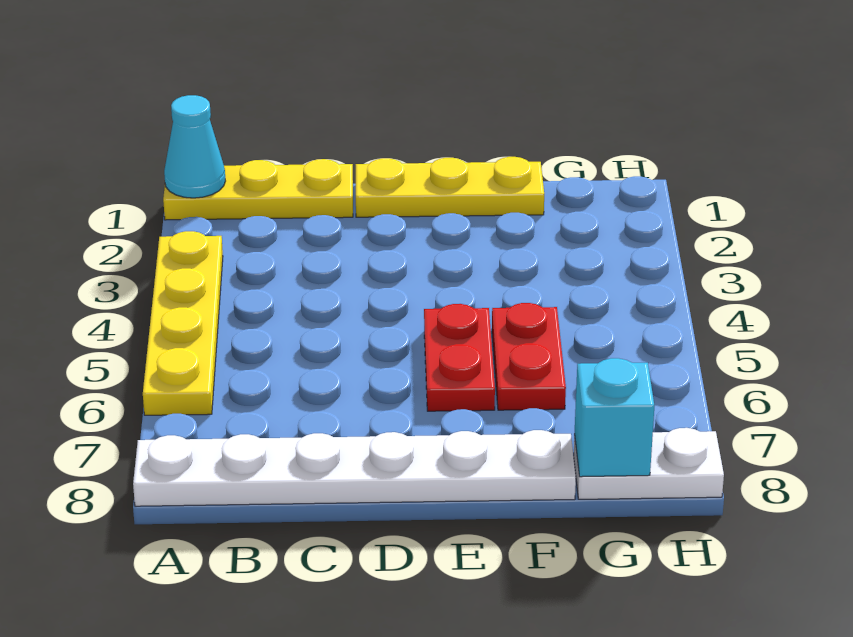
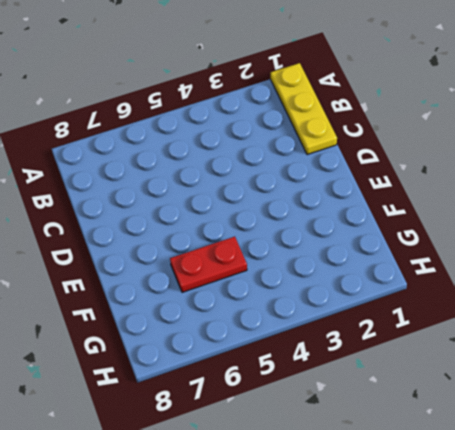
none -> yellow 1x4 plate [143,231,223,415]
none -> white 1x6 plate [133,430,576,506]

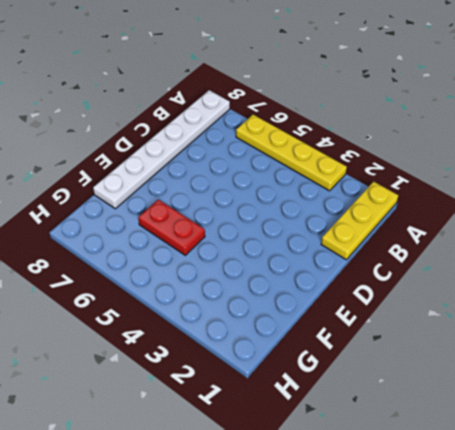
none -> yellow 1x3 plate [356,157,544,217]
none -> red 1x2 plate [424,304,495,411]

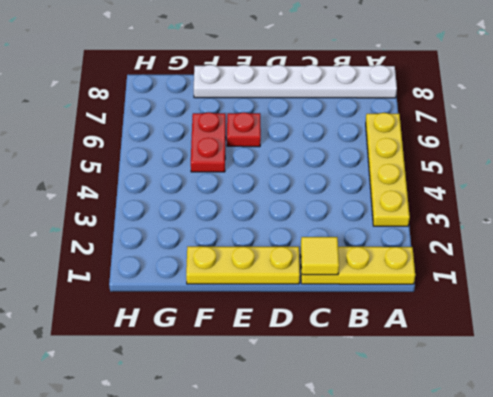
yellow 1x1 tile [301,237,339,275] -> none
red 1x1 plate [227,112,261,147] -> red 1x2 plate [424,304,495,411]
none -> white 1x2 plate [574,428,724,499]
none -> cyan 1x1 cone [164,95,225,198]

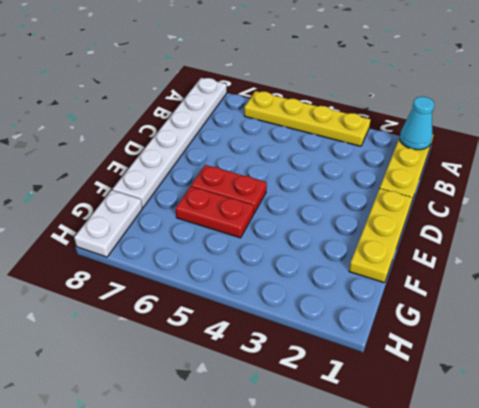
none -> cyan 1x1 brick [575,358,654,477]

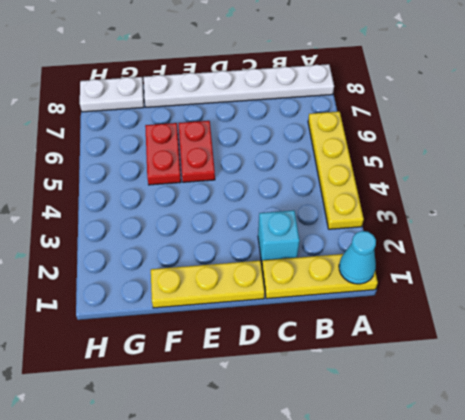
cyan 1x1 brick [258,210,300,263] -> cyan 1x1 brick moved to [575,358,654,477]

